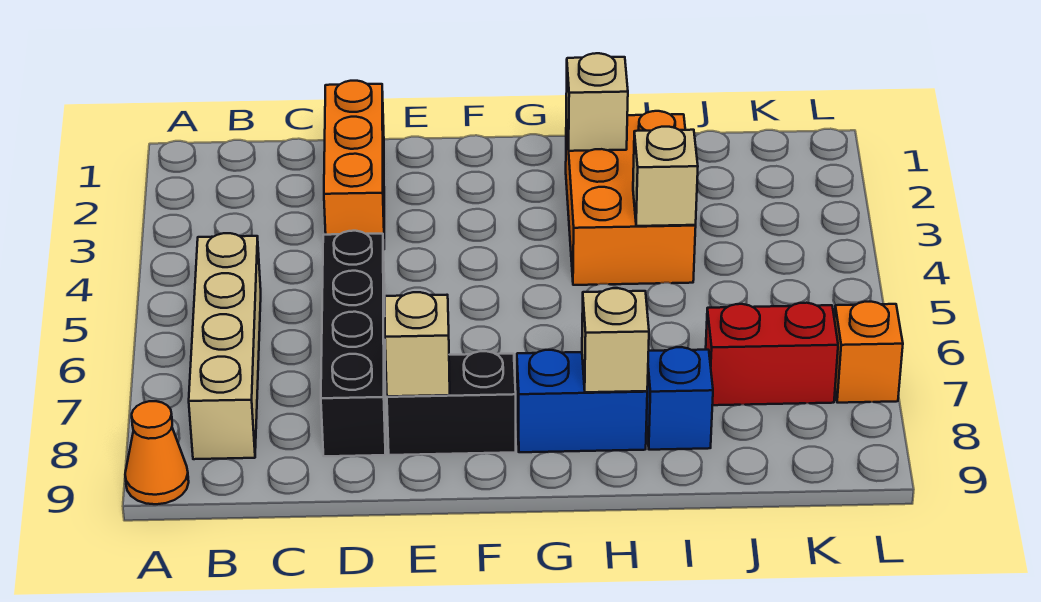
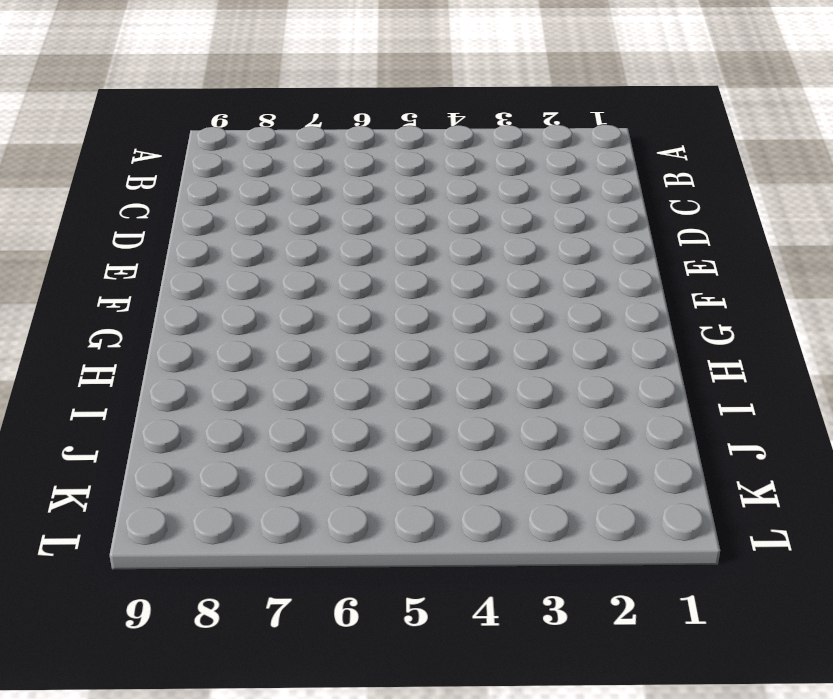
none -> orange 1x1 cone [125,401,189,504]
none -> tan 1x4 brick [189,233,261,459]
none -> orange 1x3 brick [324,81,384,250]

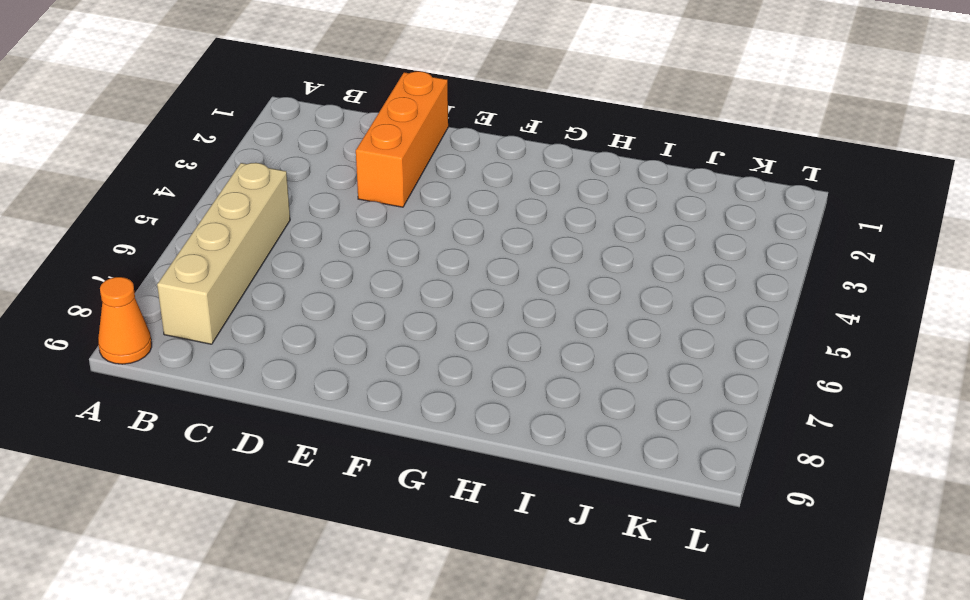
none -> black 1x4 brick [321,231,386,456]
none -> black 1x2 brick [387,351,516,455]
none -> blue 1x2 brick [517,350,647,452]

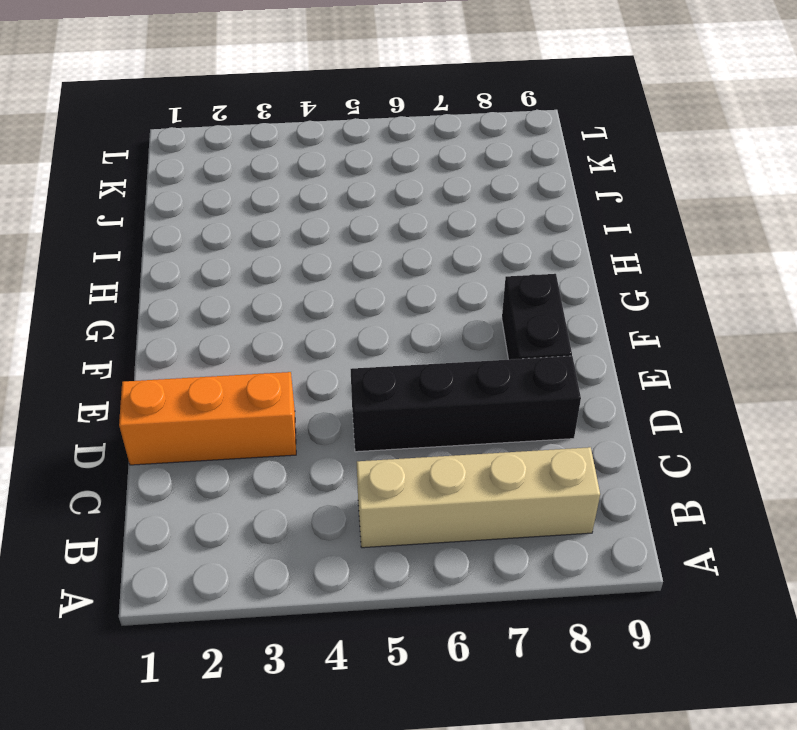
none -> orange 1x1 cone [125,401,189,504]
none -> blue 1x2 brick [517,350,647,452]
none -> orange 2x3 brick [566,111,696,285]

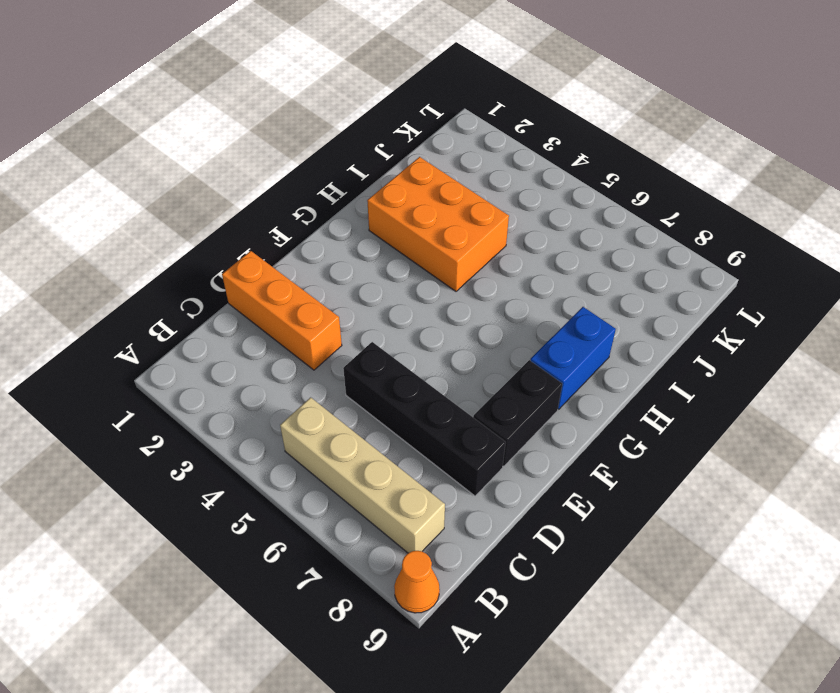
none -> blue 1x1 brick [646,347,713,450]
none -> red 1x2 brick [706,303,838,405]
none -> orange 1x1 brick [834,302,903,403]

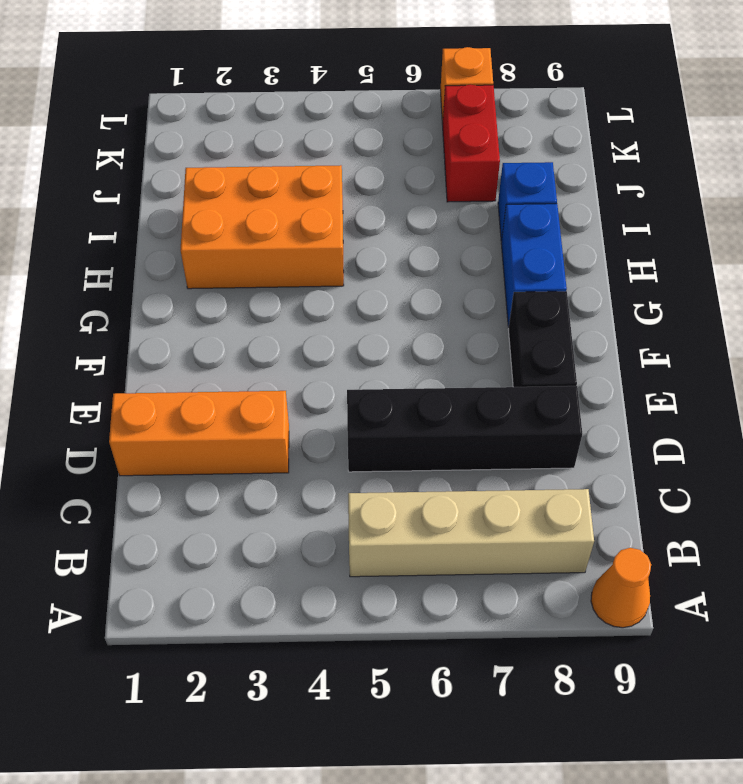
none -> tan 1x1 brick [385,292,450,396]
none -> tan 1x1 brick [566,53,628,151]
none -> tan 1x1 brick [582,288,649,392]

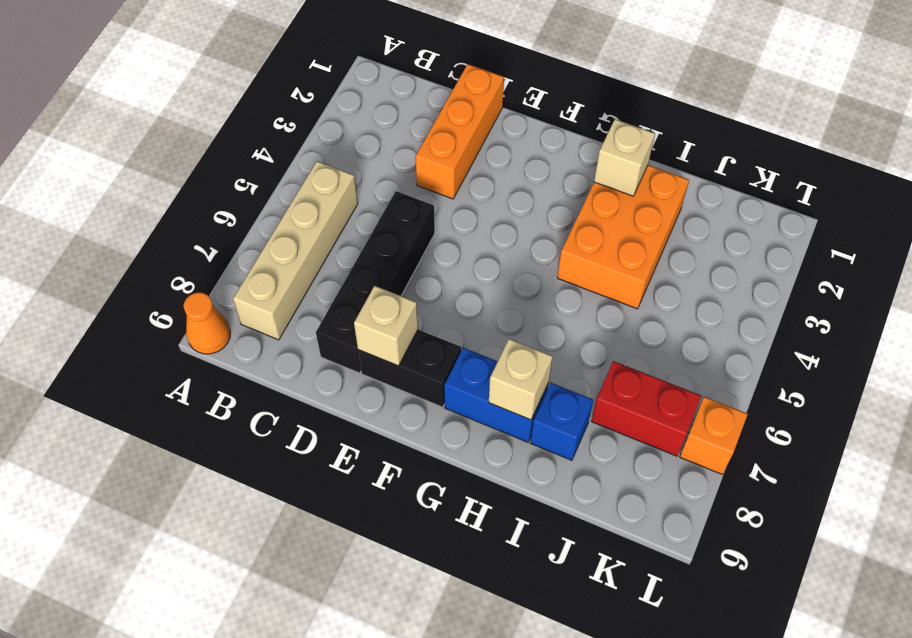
none -> tan 1x1 brick [633,127,698,226]

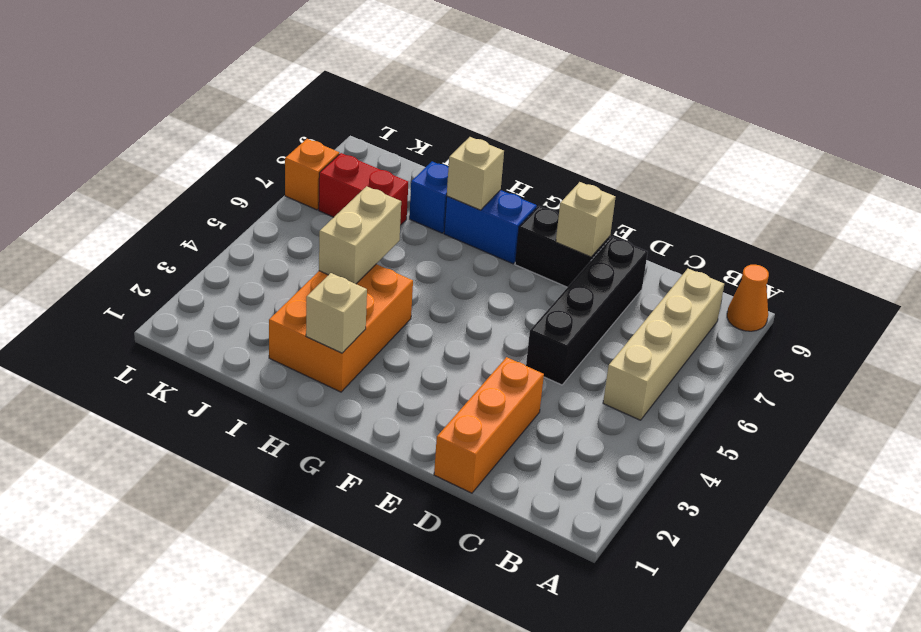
tan 1x2 brick [319,186,401,284] -> tan 1x1 brick [633,127,698,226]

